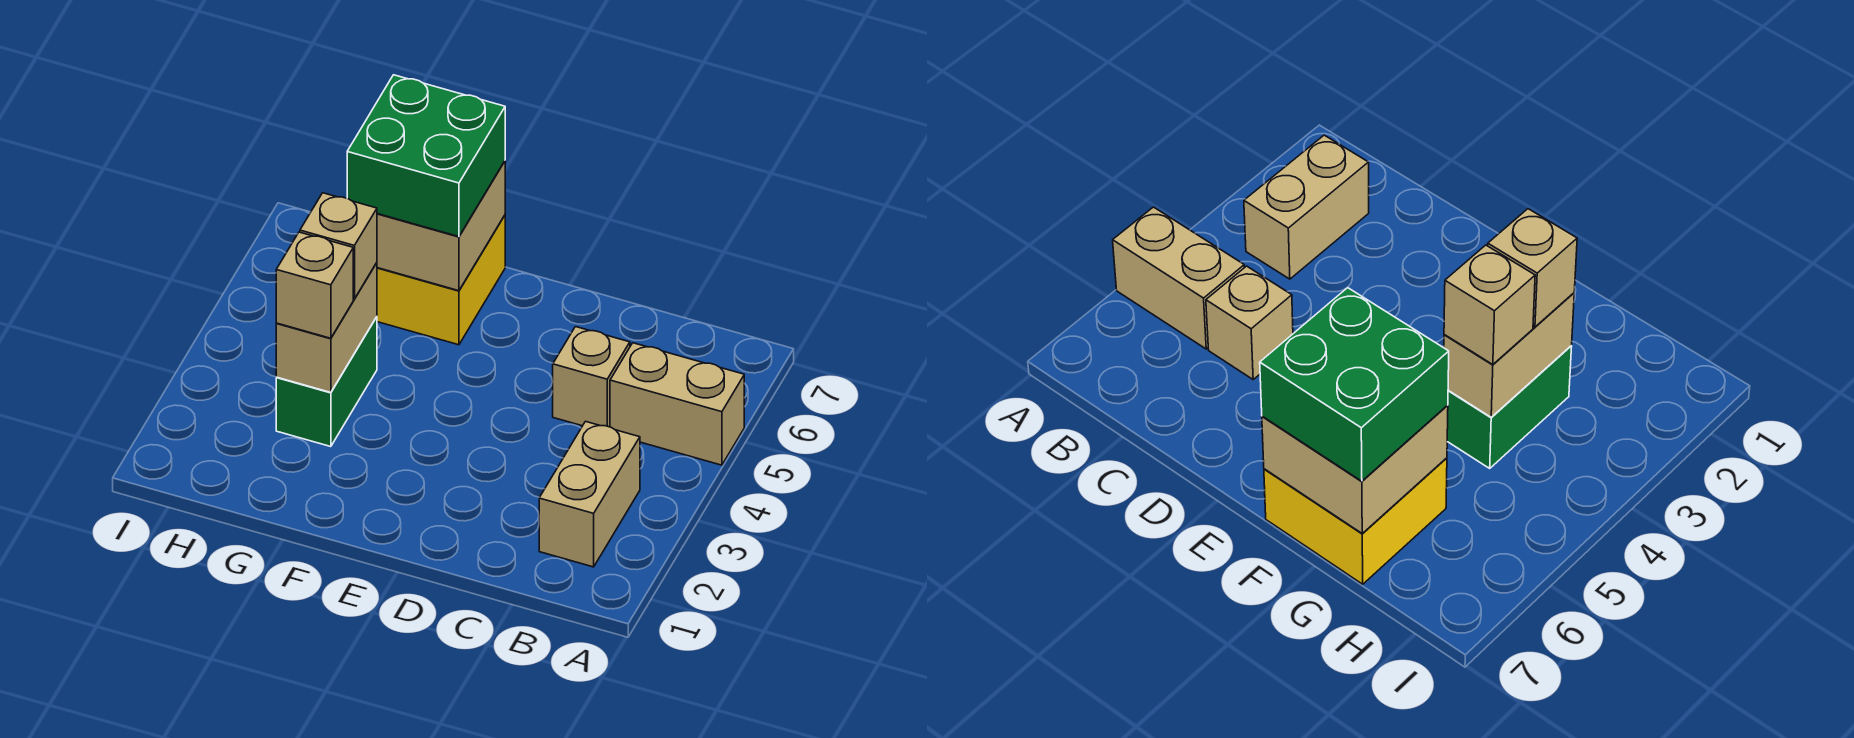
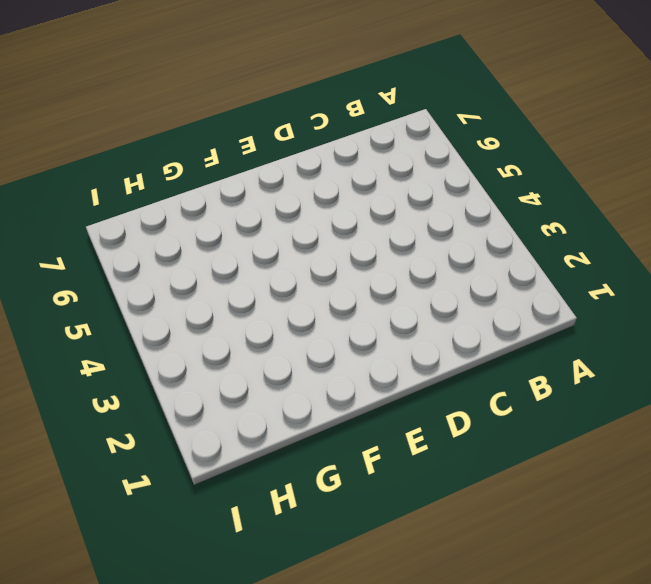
none -> tan 1x2 brick [610,343,744,465]
none -> tan 1x2 brick [539,421,640,567]

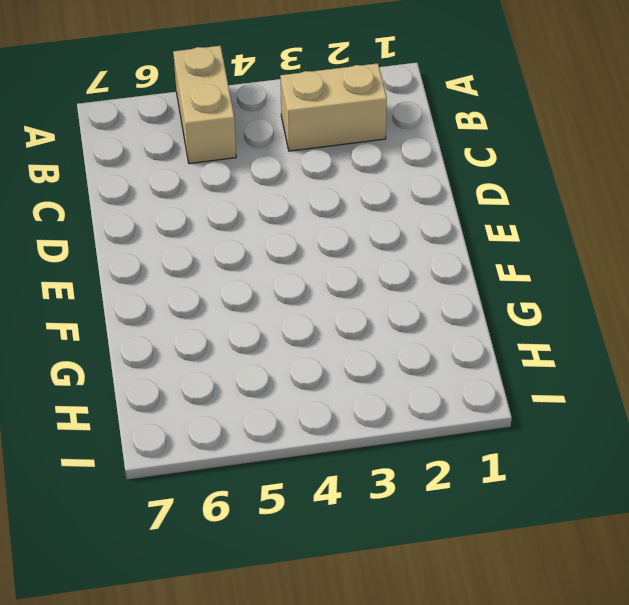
none -> tan 1x1 brick [553,327,630,427]
none -> yellow 2x2 brick [377,215,505,345]

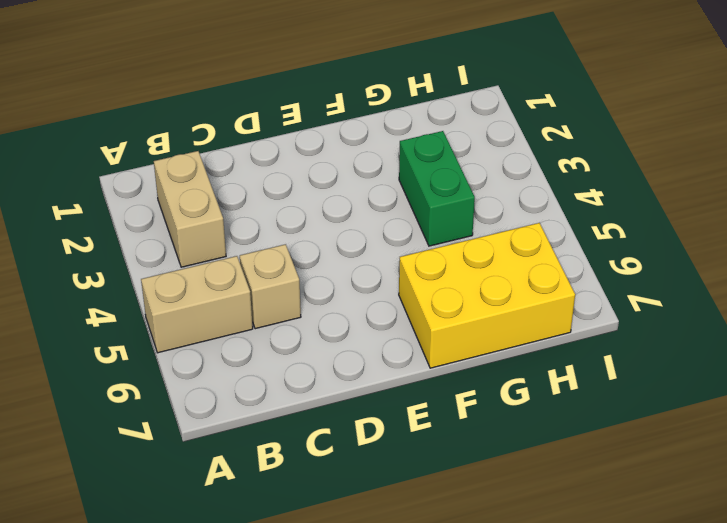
yellow 2x3 brick [399,223,575,368] -> yellow 2x2 brick [377,215,505,345]
none -> tan 2x2 brick [377,161,505,291]
none -> tan 1x2 brick [276,263,377,392]

